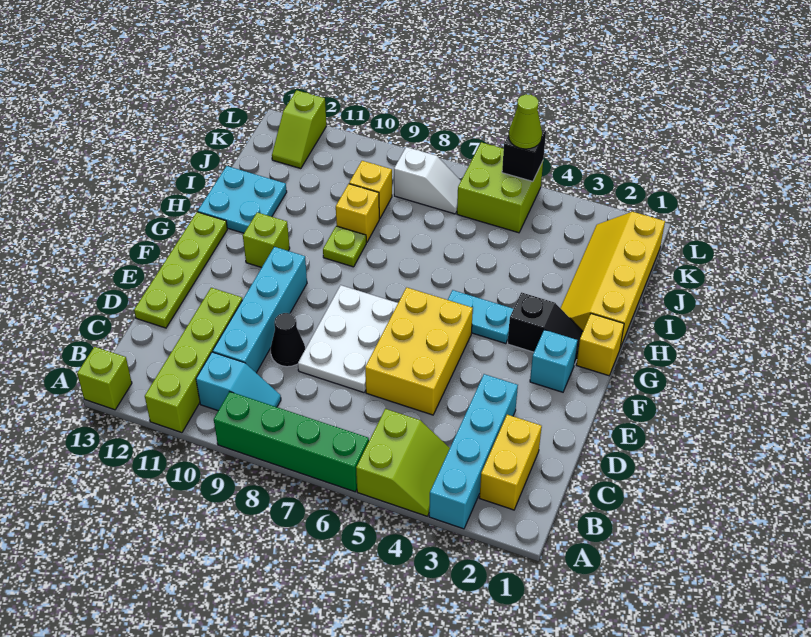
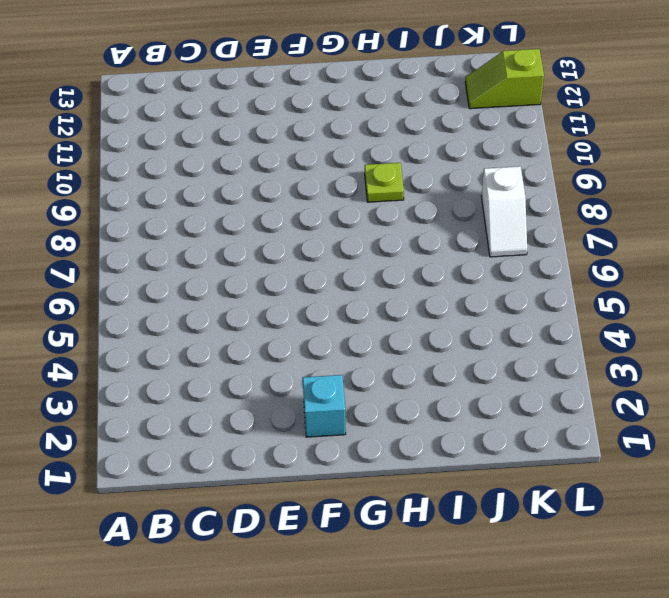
none -> cyan 1x4 brick [429,374,518,529]
none -> lime 2x2 slope [356,409,450,516]
none -> green 1x4 brick [214,392,369,492]

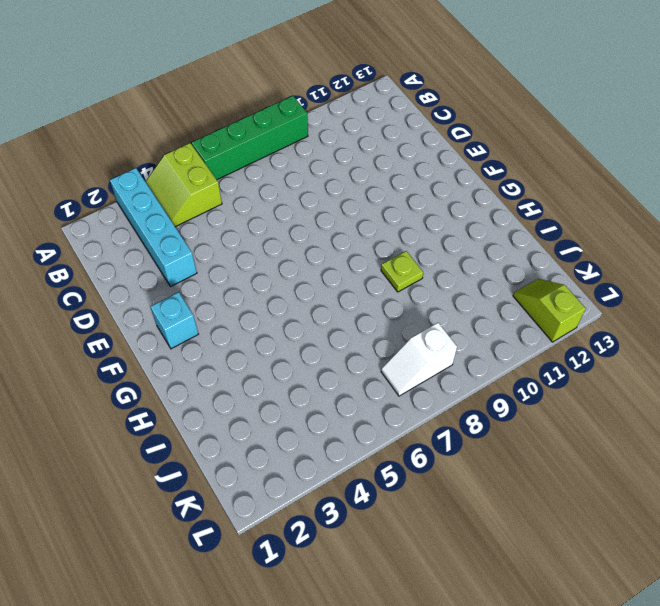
none -> lime 1x4 brick [145,288,242,433]
none -> lime 1x1 brick [77,347,132,410]
none -> yellow 1x2 brick [479,415,542,510]

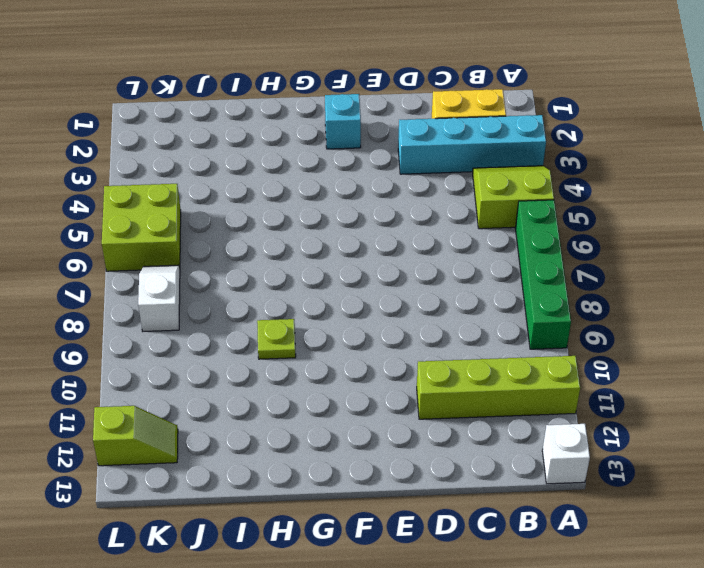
white 1x1 brick [542,424,590,484] -> lime 1x1 brick [77,347,132,410]
none -> cyan 1x2 slope [196,352,281,411]
none -> cyan 1x4 brick [213,247,307,373]
none -> yellow 2x3 brick [365,287,473,415]

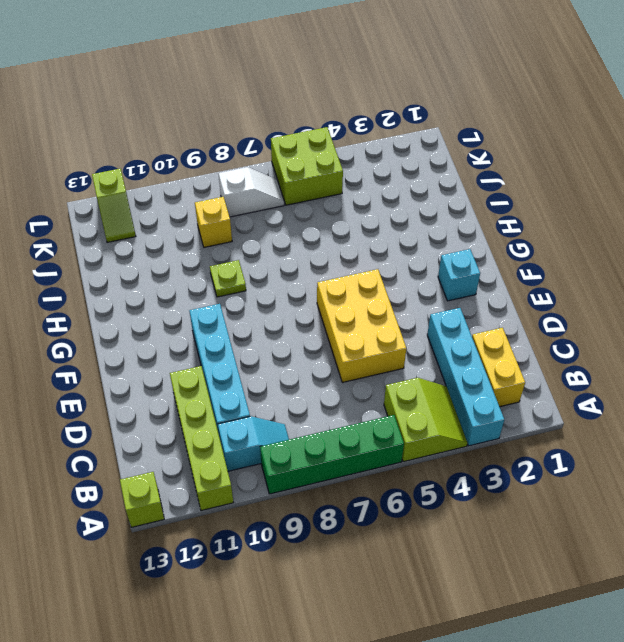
none -> white 2x3 plate [298,285,398,393]
none -> black 1x1 cone [271,313,305,367]
none -> lime 1x4 plate [134,212,227,328]

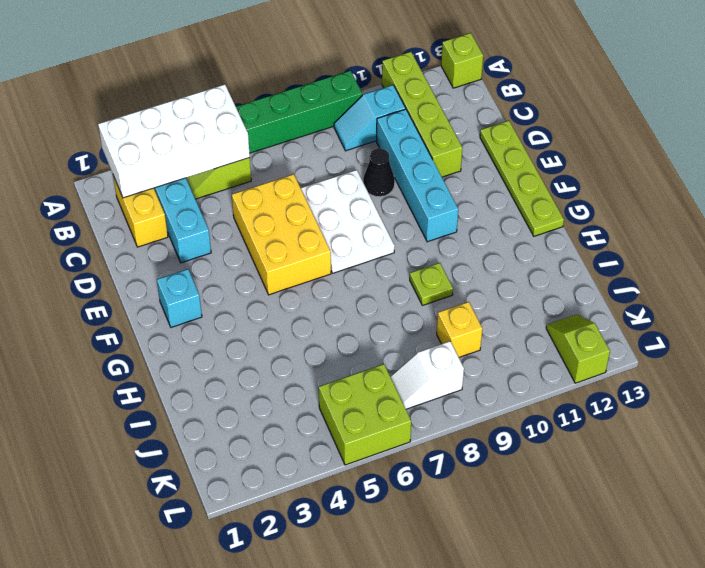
white 2x4 brick [98,84,250,198] -> none
none -> yellow 1x1 brick [576,314,624,376]
none -> black 1x2 slope [508,292,583,365]
none -> cyan 1x2 plate [448,290,513,344]

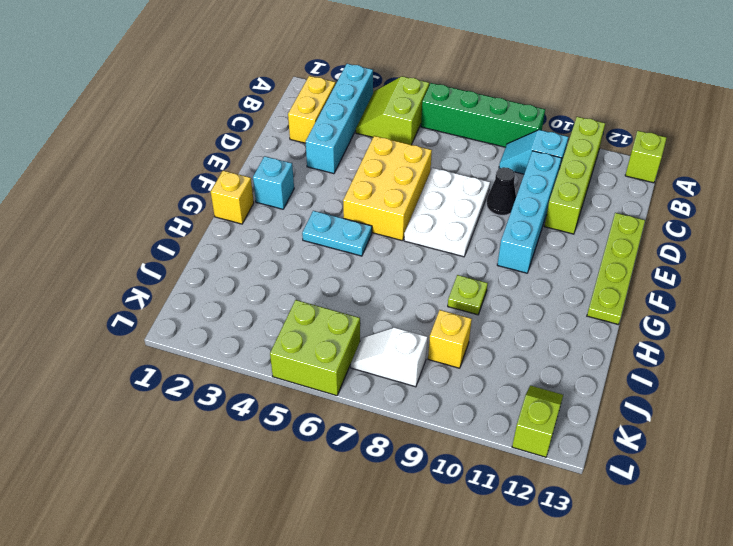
none -> black 1x2 slope [508,292,583,365]
none -> lime 1x1 brick [243,212,290,268]
none -> yellow 2x4 slope [561,212,665,348]

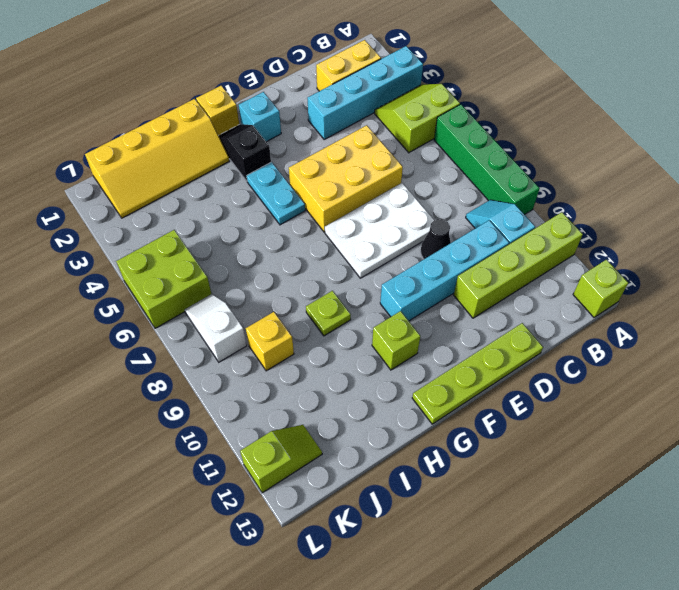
none -> cyan 2x2 plate [198,166,287,233]
none -> yellow 1x1 brick [336,184,379,243]
none -> black 1x1 brick [502,130,546,181]

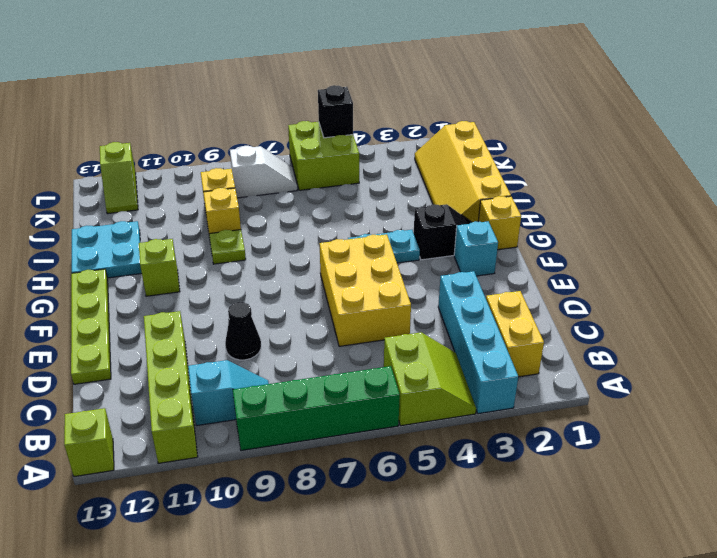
none -> cyan 1x4 brick [213,247,307,373]
none -> white 2x3 plate [298,285,398,393]
none -> lime 1x1 cone [509,94,542,149]

